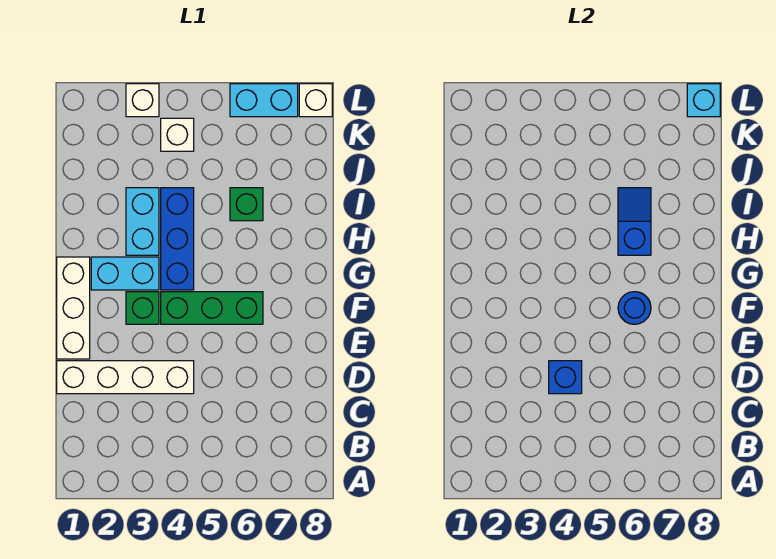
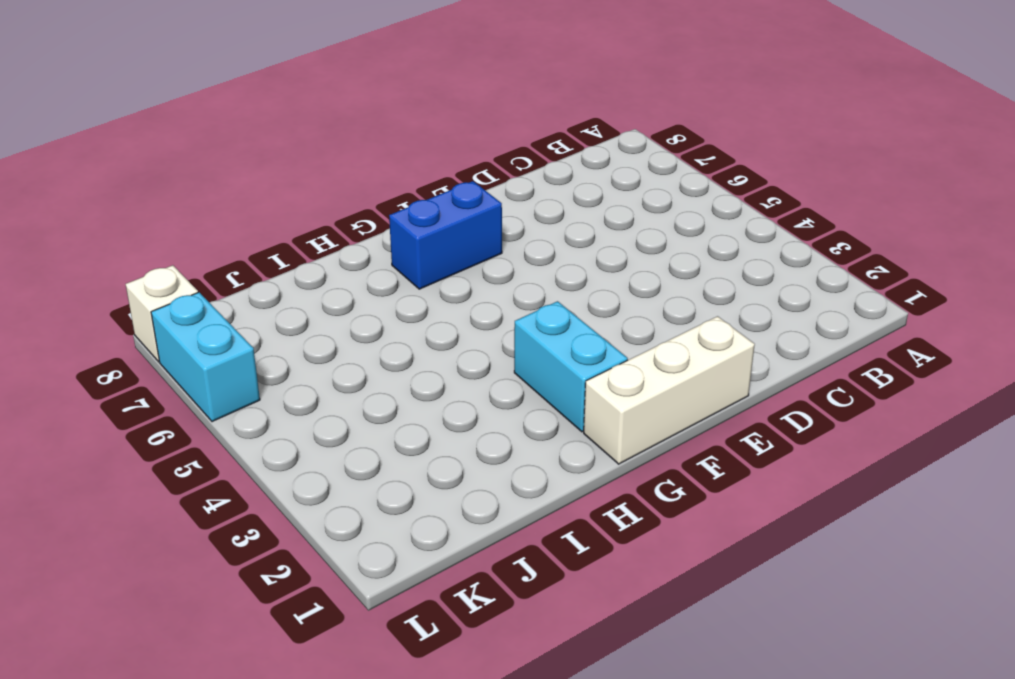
blue 1x2 brick [389,181,502,289] -> none
none -> white 1x4 brick [57,361,194,394]
none -> green 1x1 brick [126,292,159,324]
none -> green 1x3 brick [161,292,263,324]

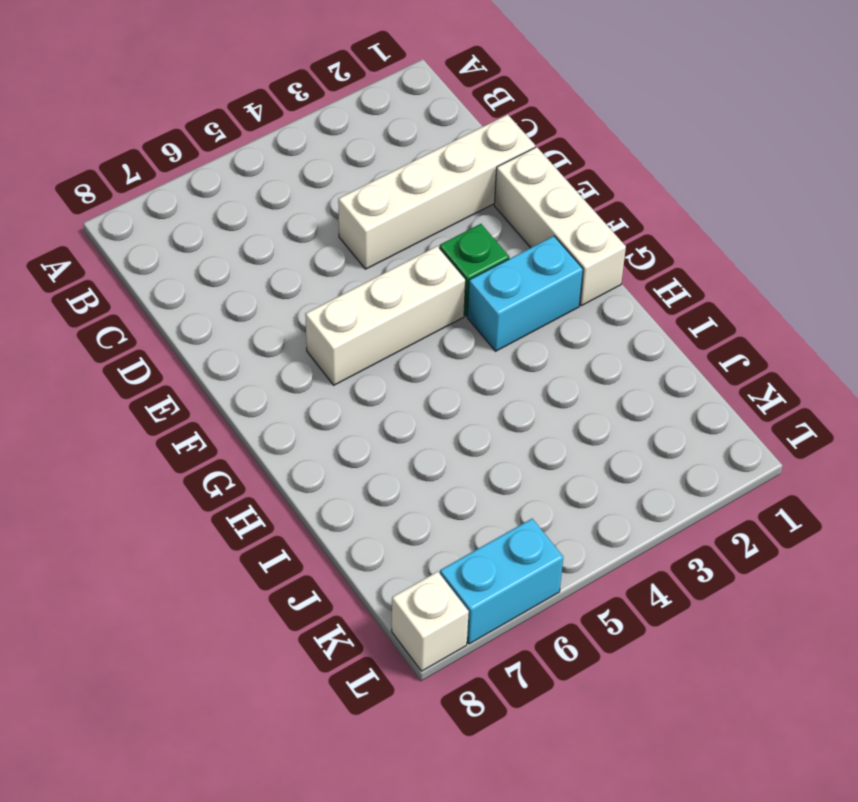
white 1x3 brick [305,246,466,385] -> green 1x3 brick [161,292,263,324]
none -> blue 1x3 brick [161,188,194,290]
none -> cyan 1x2 brick [126,188,159,255]
none -> green 1x1 brick [230,188,263,221]

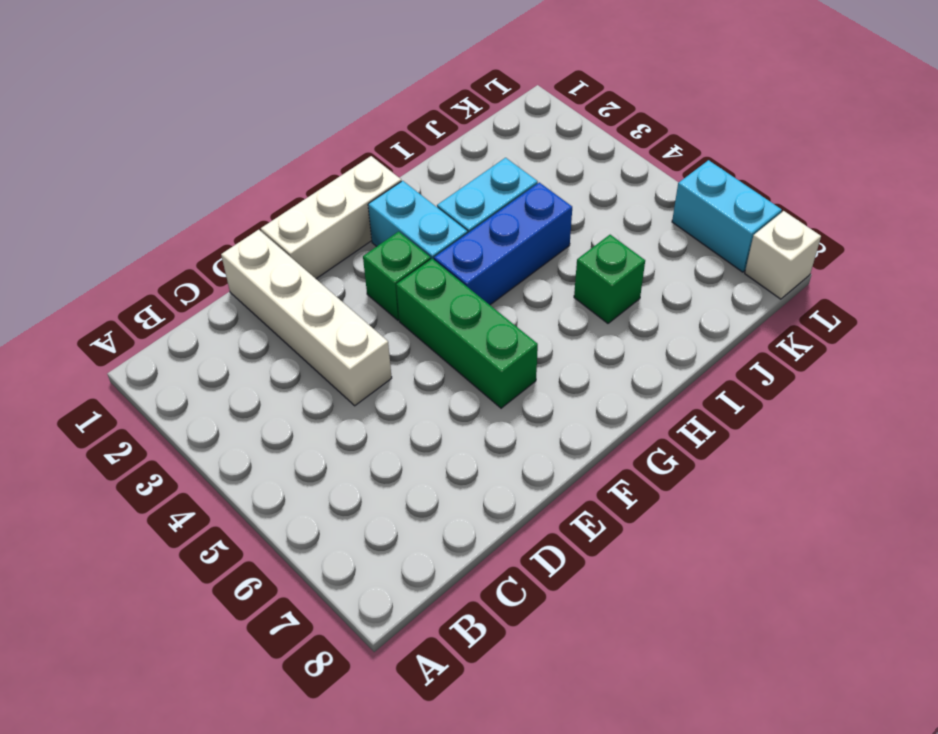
none -> white 1x1 brick [161,118,194,151]
none -> white 1x1 brick [126,84,159,117]
none -> blue 1x1 brick [549,361,582,394]

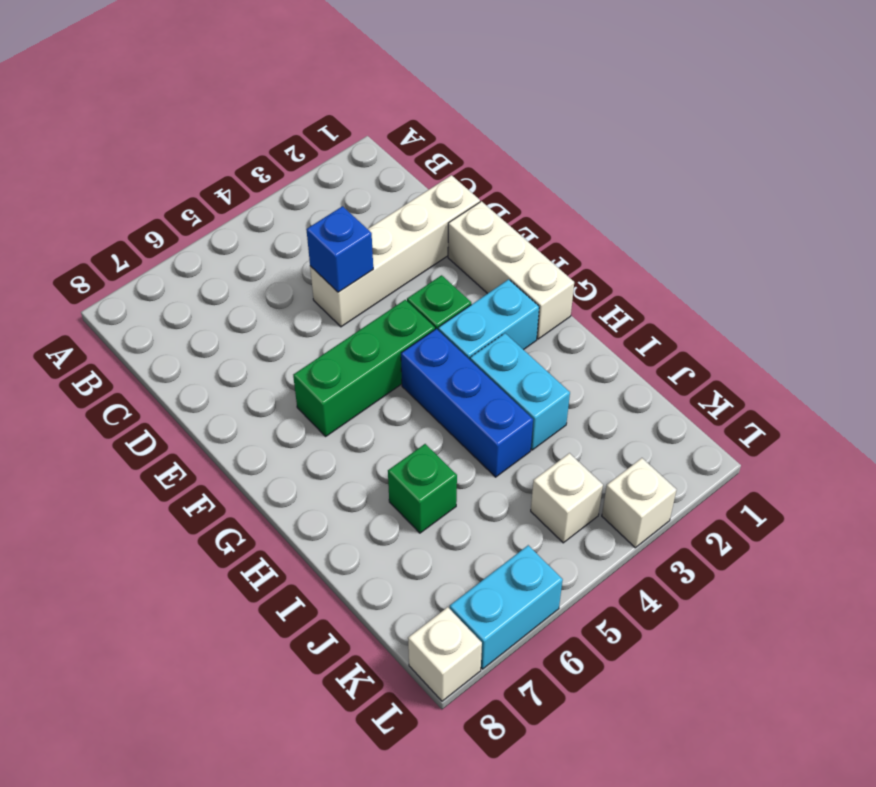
none -> blue 1x1 round brick [618,292,651,324]
none -> blue 1x2 slope [618,188,651,255]
none -> cyan 1x1 brick [687,84,720,117]

